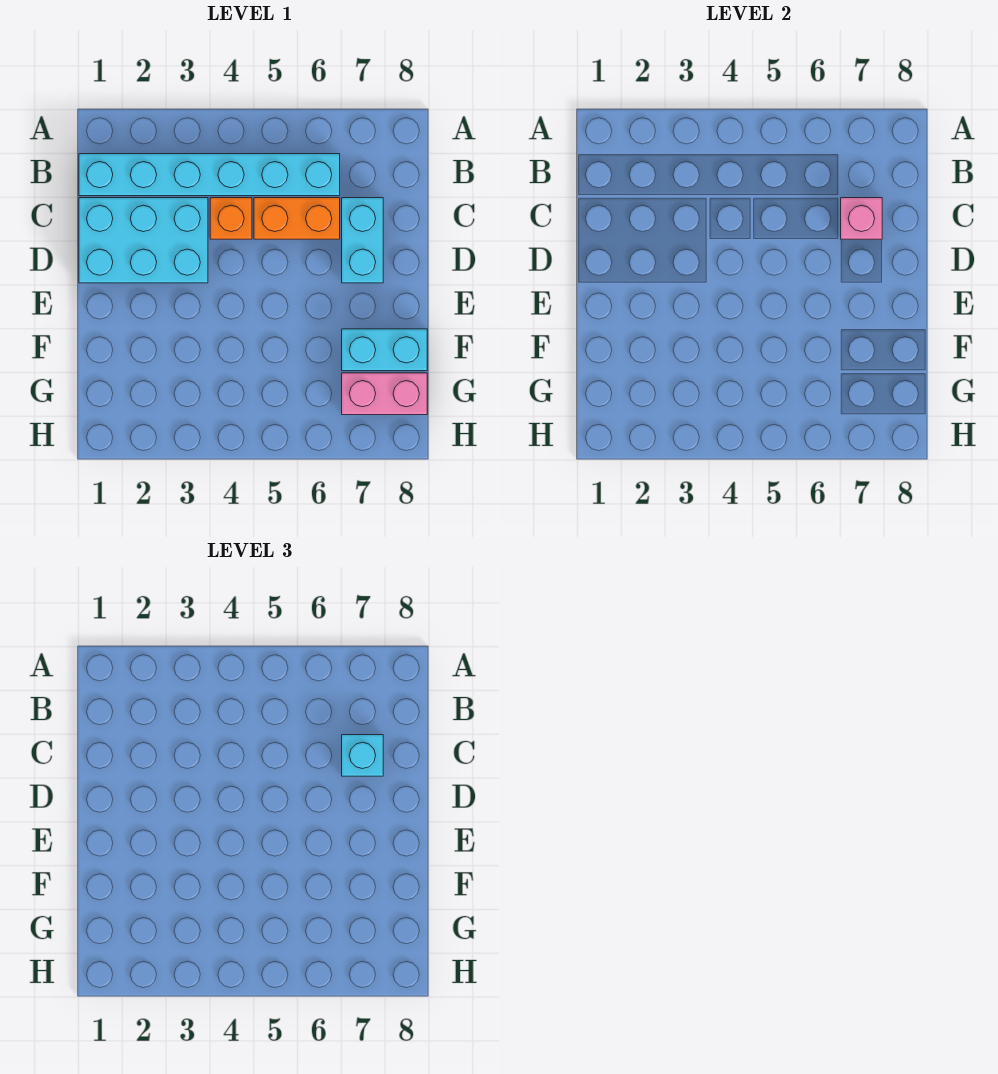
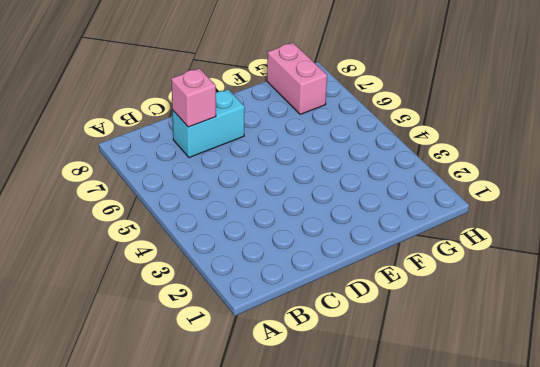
none -> cyan 1x6 brick [79,154,340,196]
none -> cyan 2x3 brick [79,198,208,283]

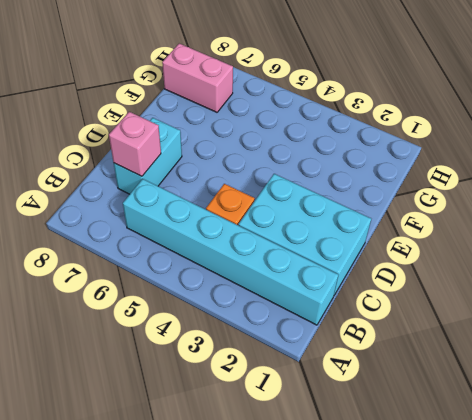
none -> orange 1x2 brick [254,198,340,239]
none -> cyan 1x2 brick [342,329,427,371]

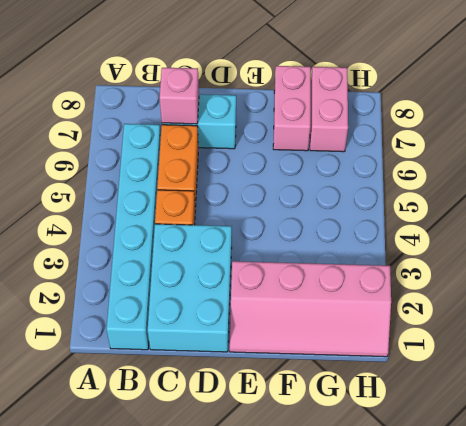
pink 2x4 slope [230,261,391,357] -> none
pink 1x2 brick [273,66,311,151] -> cyan 1x2 brick [342,329,427,371]
none -> cyan 1x1 brick [342,735,383,776]

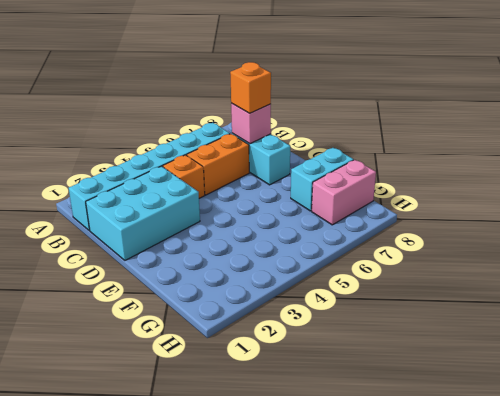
orange 1x1 brick [230,62,271,113] -> cyan 1x1 brick [342,735,383,776]

